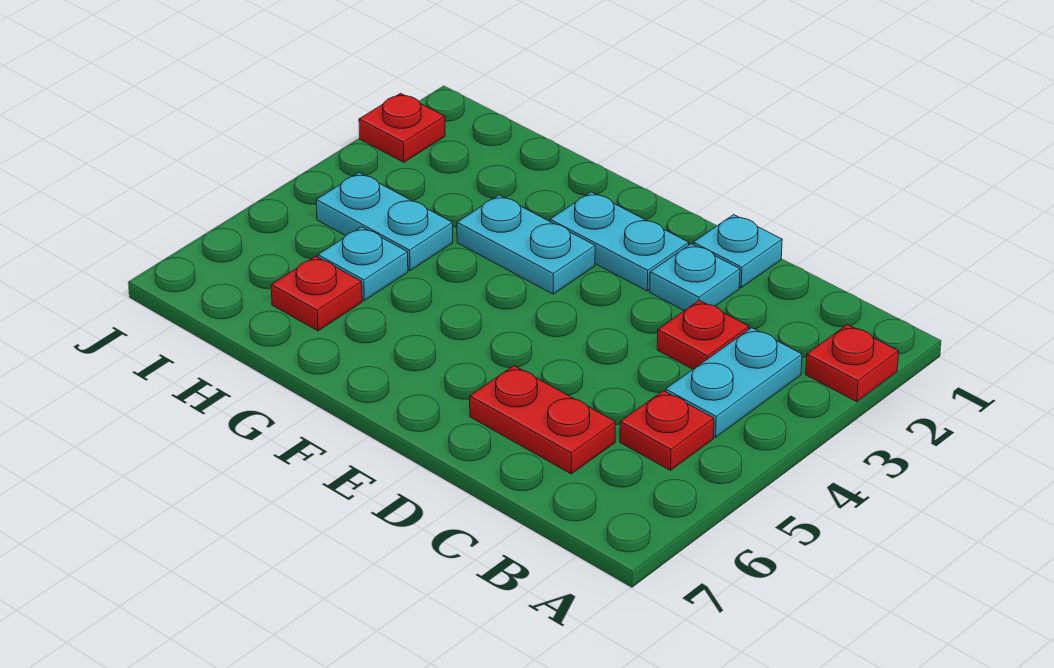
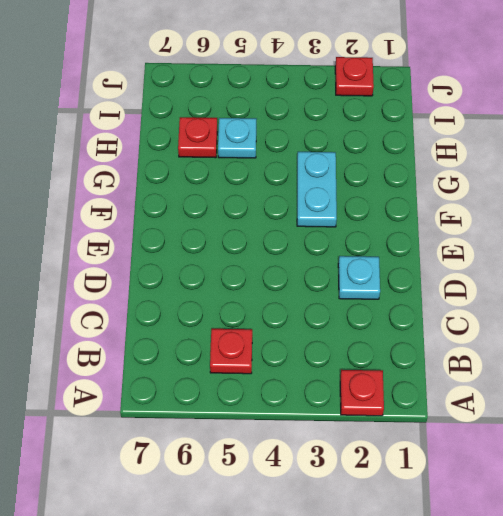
none -> cyan 1x2 plate [666,328,802,437]
none -> red 1x1 plate [657,300,749,369]
none -> red 1x2 plate [470,366,616,474]

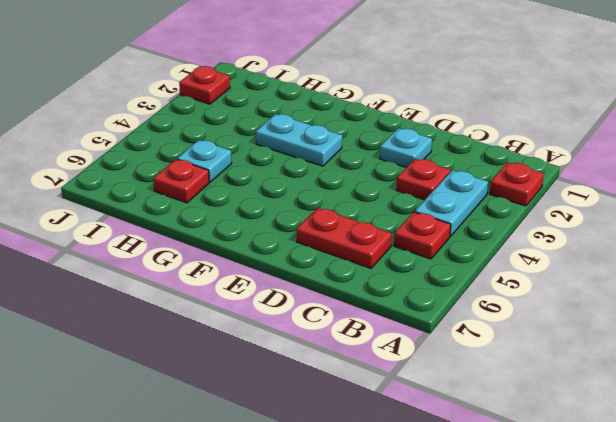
none -> cyan 1x1 plate [693,215,782,288]
none -> cyan 1x2 plate [550,192,689,291]
none -> cyan 1x2 plate [316,173,453,271]

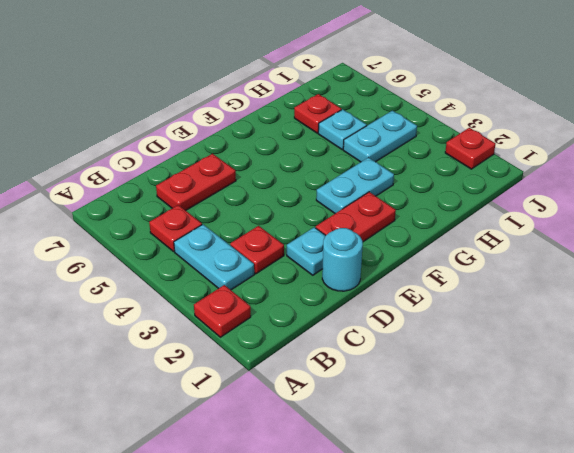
cyan 1x1 round brick [322,228,363,291] -> cyan 1x1 plate [693,215,782,288]
red 1x2 plate [316,192,396,242] -> cyan 1x2 plate [550,192,689,291]

